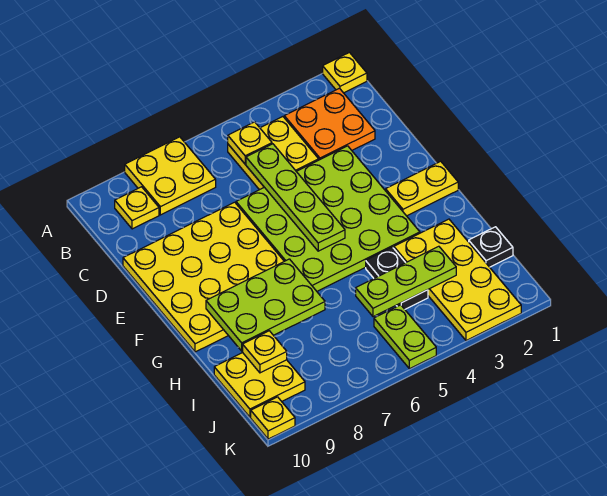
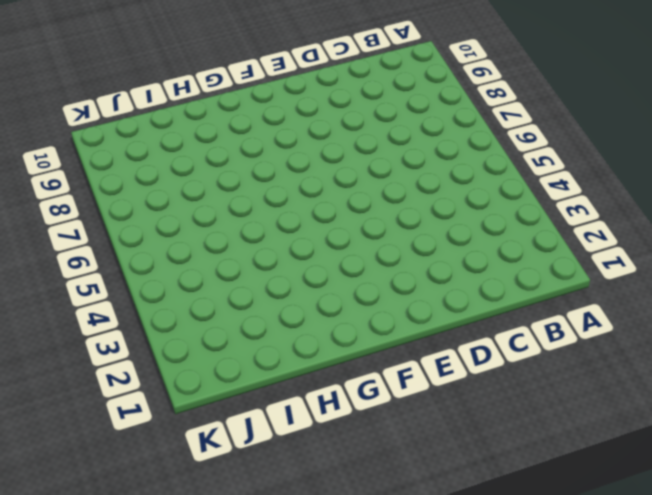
none -> yellow 1x1 plate [323,53,367,93]
none -> yellow 2x2 plate [125,137,216,215]
none -> orange 2x2 plate [284,88,375,160]

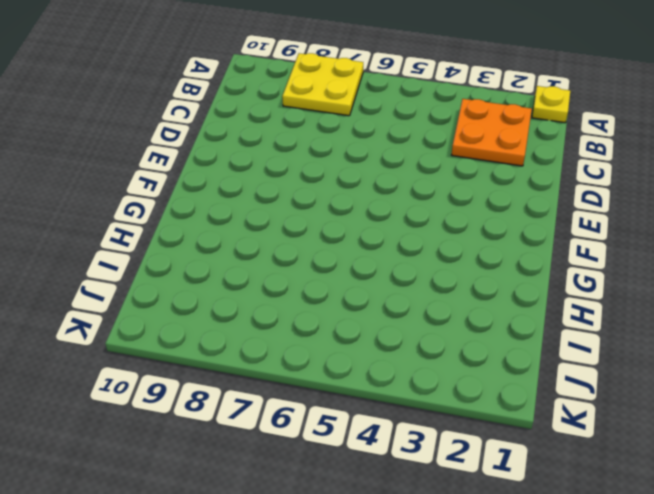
none -> yellow 2x2 plate [228,117,319,190]
none -> yellow 1x1 plate [115,187,159,229]
none -> lime 4x4 plate [236,146,420,291]

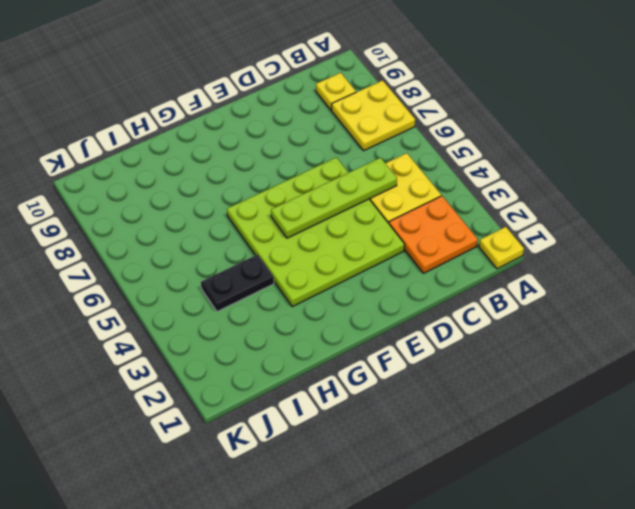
none -> yellow 4x4 plate [123,202,284,352]
none -> yellow 1x2 plate [386,161,458,216]
none -> yellow 2x4 plate [394,219,521,341]

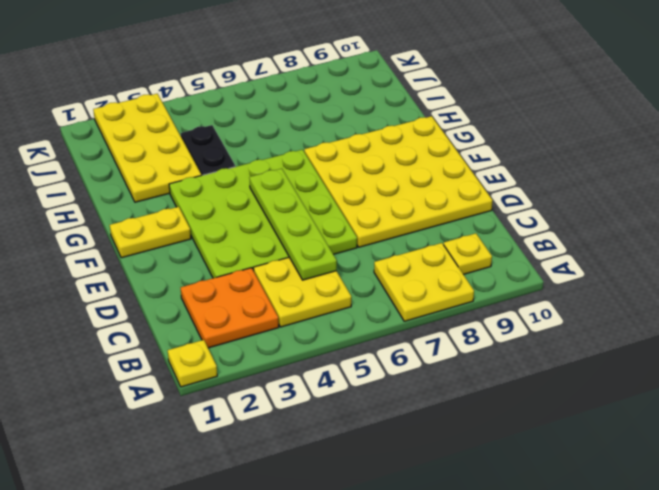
none -> black 1x1 plate [469,227,513,267]
none -> yellow 2x2 plate [214,353,305,417]
none -> lime 1x2 plate [374,305,436,369]

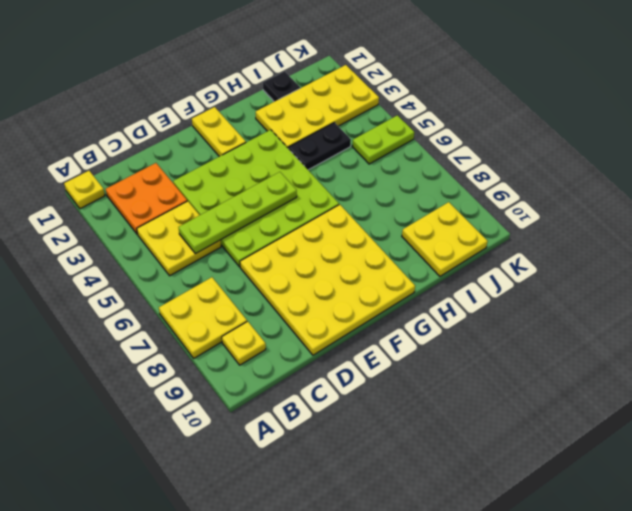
none -> yellow 1x1 plate [251,397,295,439]
none -> yellow 1x1 plate [228,122,272,164]
none -> lime 2x3 plate [206,259,325,351]

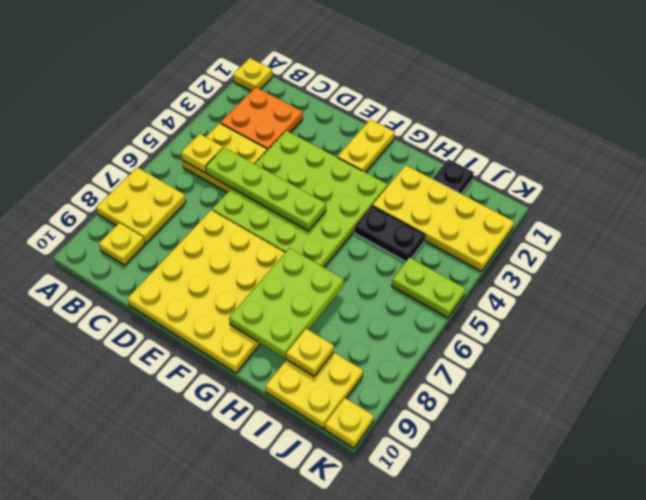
none -> lime 1x3 plate [356,246,456,317]

